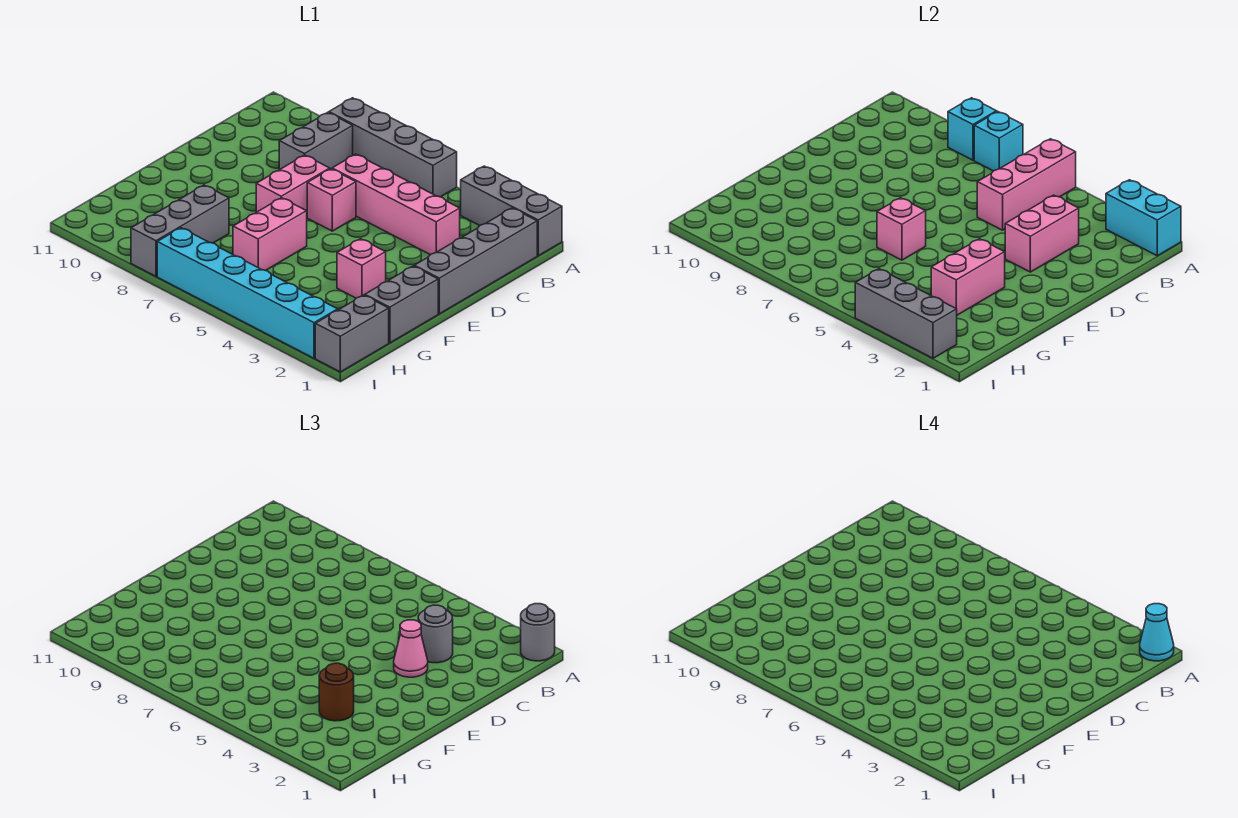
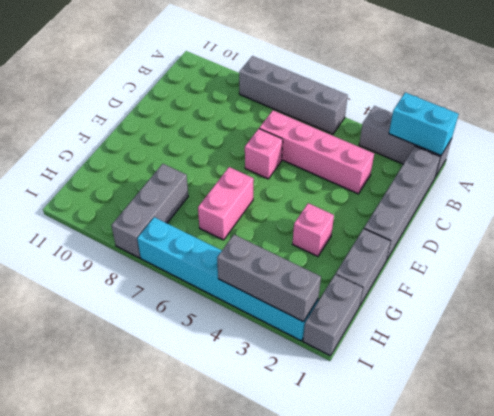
none -> grey 1x2 brick [279,112,353,170]
none -> pink 1x2 brick [256,155,330,212]
none -> pink 1x3 brick [977,139,1076,230]

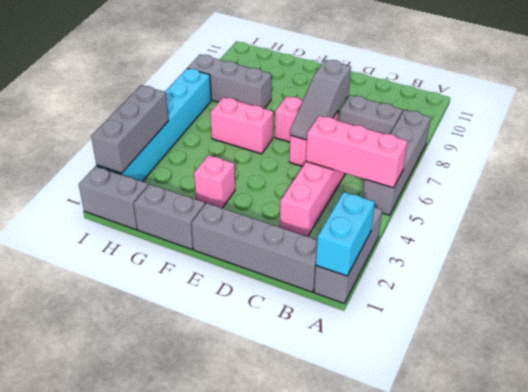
grey 1x3 slope [290,60,351,140] -> none
none -> cyan 1x1 brick [974,112,1023,171]
none -> cyan 1x1 brick [948,98,997,160]
none -> pink 1x2 brick [1005,195,1079,272]

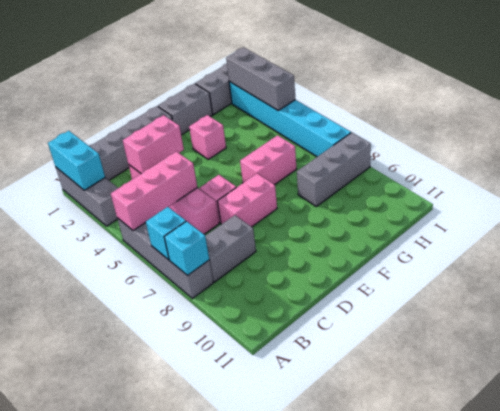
none -> pink 1x2 brick [931,239,1005,315]
none -> pink 1x1 brick [877,198,926,260]
none -> grey 1x1 round brick [521,604,555,661]

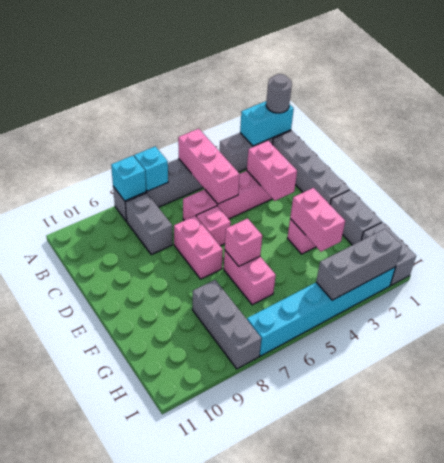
none -> grey 1x1 round brick [418,605,453,663]
none -> pink 1x1 cone [394,620,428,677]
none -> brown 1x1 round brick [319,663,354,721]

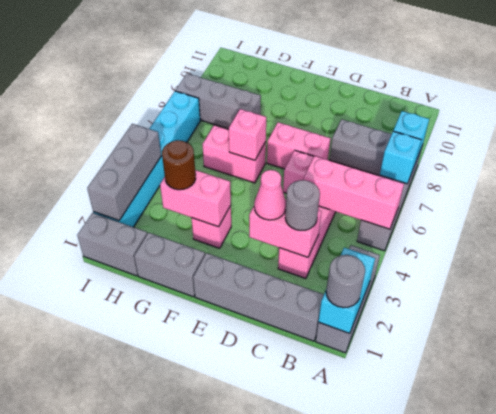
none -> cyan 1x1 cone [1140,604,1174,661]

